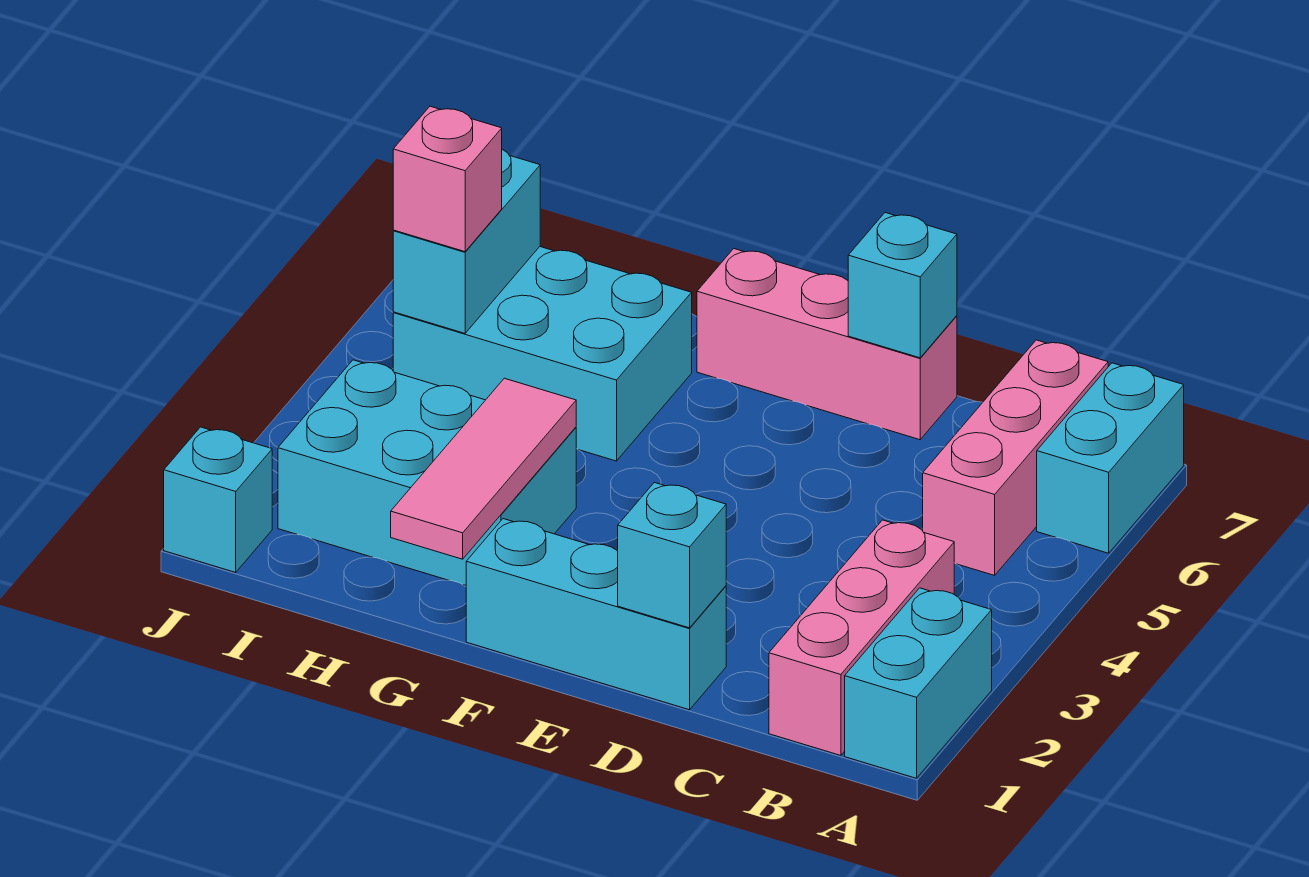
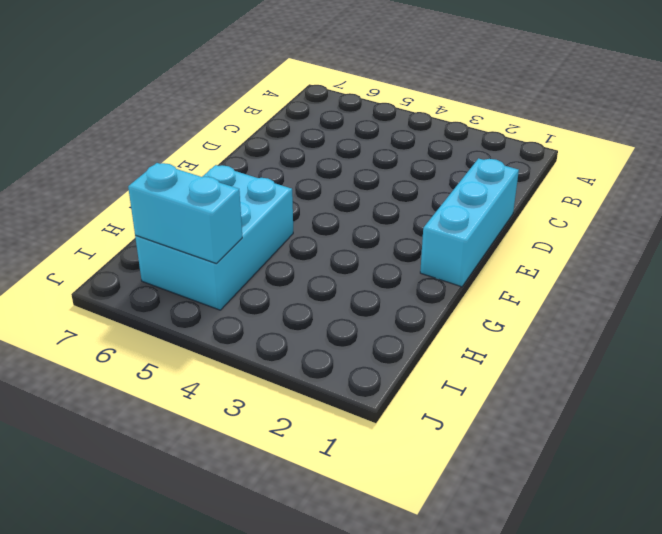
none -> cyan 1x2 brick [845,588,992,778]
none -> cyan 1x2 brick [1037,363,1184,553]
none -> pink 1x3 brick [769,520,954,755]

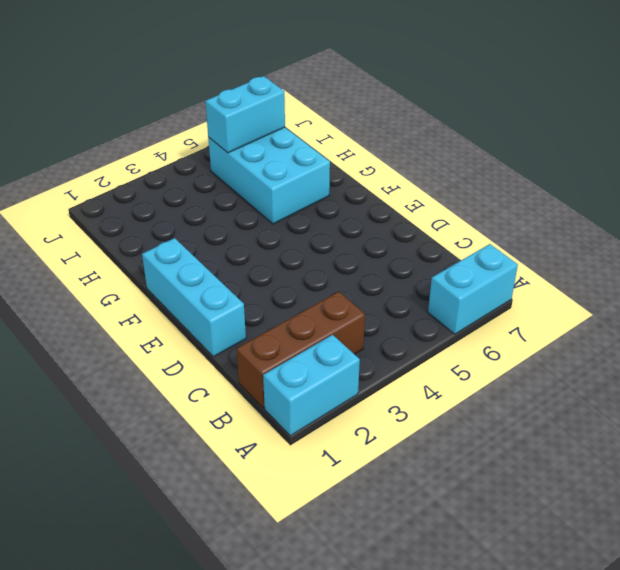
brown 1x3 brick [237,291,365,408] -> pink 1x3 brick [769,520,954,755]
none -> pink 1x3 brick [923,340,1108,575]
none -> pink 1x3 brick [697,249,957,440]
none -> cyan 2x3 brick [278,360,576,585]

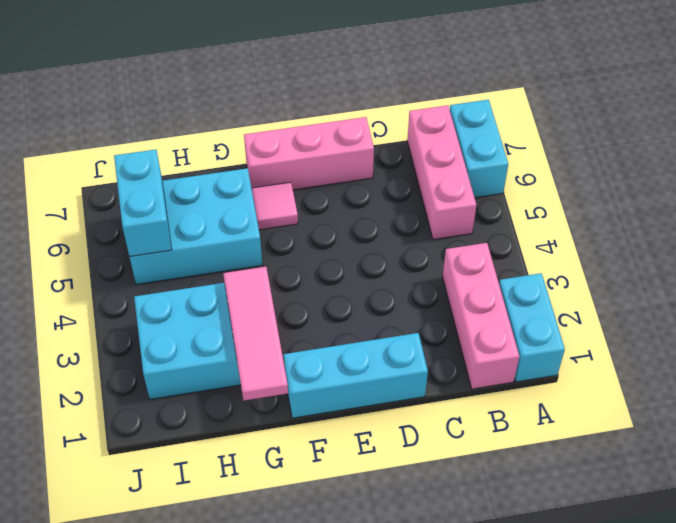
pink 1x1 tile [252,182,298,230] -> none
none -> cyan 1x1 brick [164,427,272,572]
none -> cyan 1x1 brick [618,482,726,628]
none -> cyan 1x1 brick [848,213,957,358]

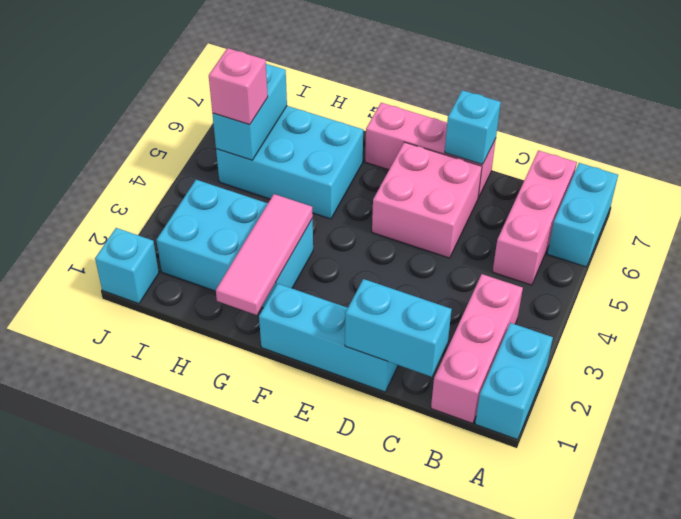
cyan 1x2 brick [345,279,452,377] -> cyan 1x1 brick [618,482,726,628]
pink 2x2 brick [372,142,482,258] -> none

